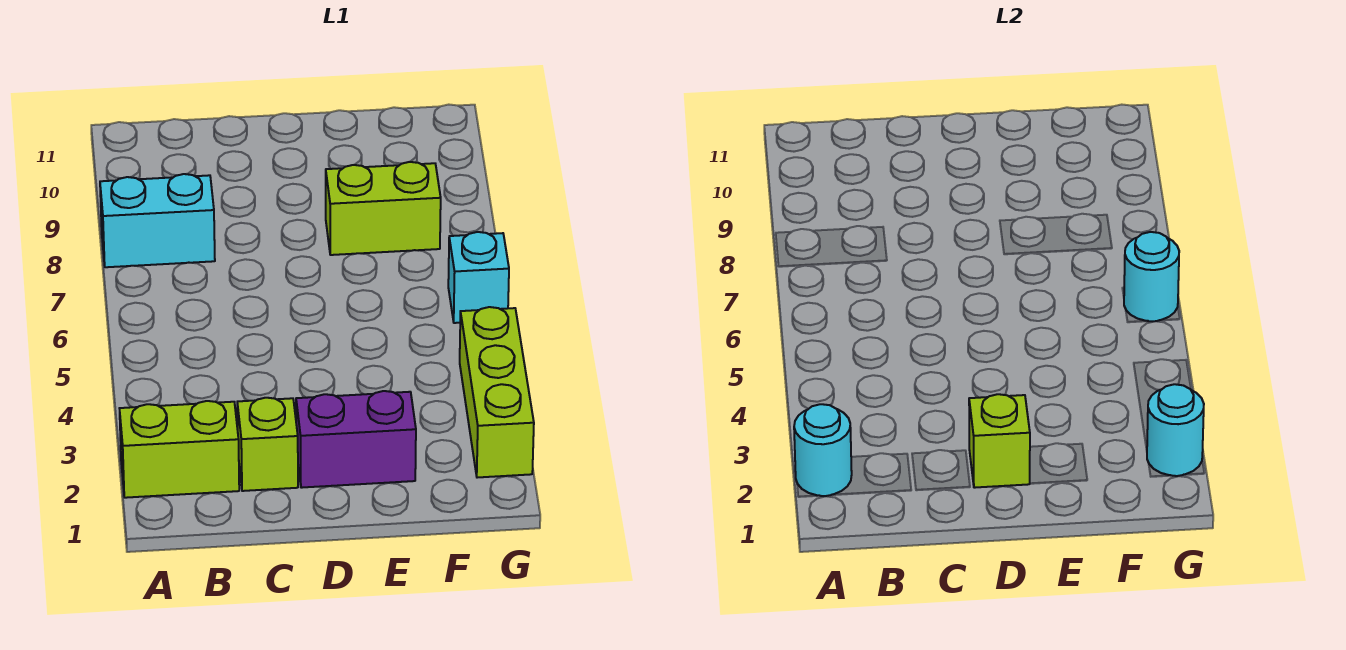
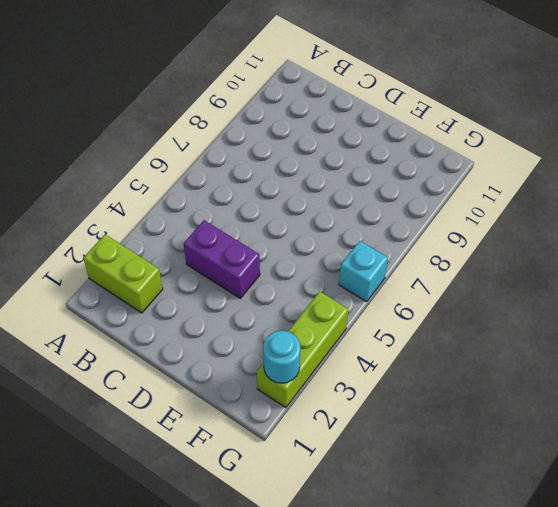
purple 1x2 brick [184,220,260,298] -> purple 1x2 brick moved to [296,391,416,488]
none -> cyan 1x2 brick [100,174,215,267]
none -> lime 1x1 brick [237,398,298,491]

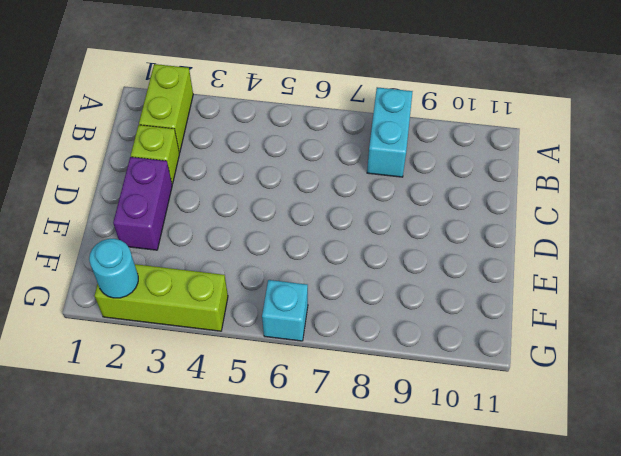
none -> lime 1x2 brick [326,162,441,255]
none -> cyan 1x1 round brick [794,404,852,496]

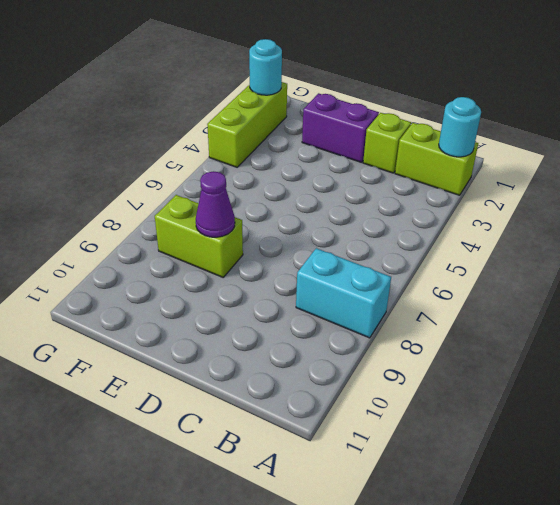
purple 1x1 cone [196,171,235,237] -> none
none -> cyan 1x1 brick [448,232,509,323]
none -> lime 1x1 brick [969,394,1030,488]

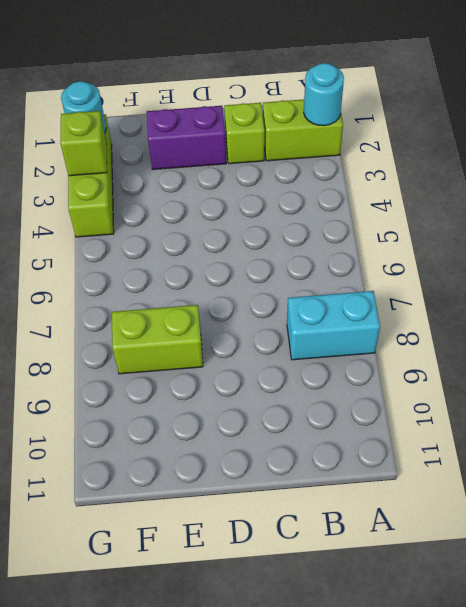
lime 1x1 brick [60,111,107,176] -> lime 1x1 brick moved to [969,394,1030,488]
none -> cyan 1x1 brick [448,232,509,323]
none -> cyan 1x1 round brick [1124,232,1179,321]

